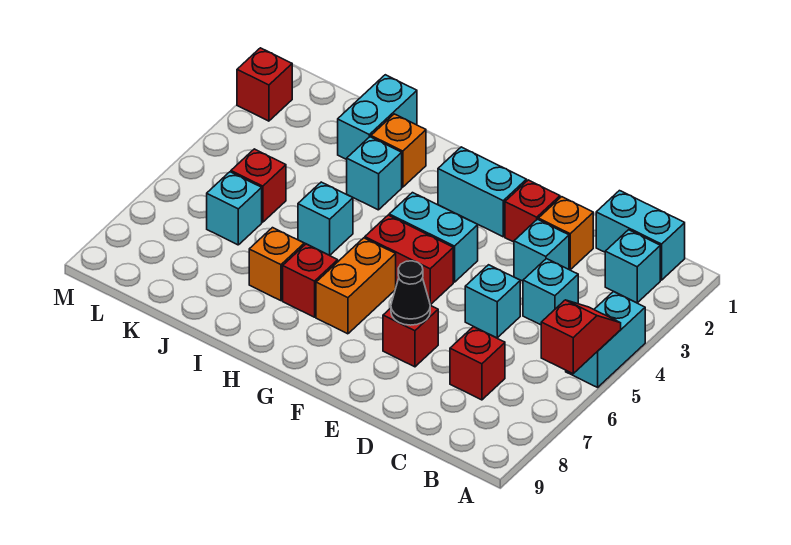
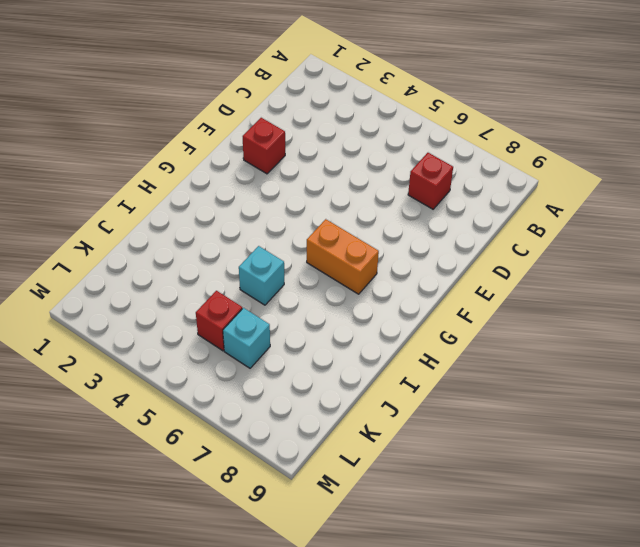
none -> cyan 1x2 brick [566,292,645,387]
none -> cyan 1x2 brick [596,191,685,280]
none -> cyan 1x1 brick [605,230,660,303]

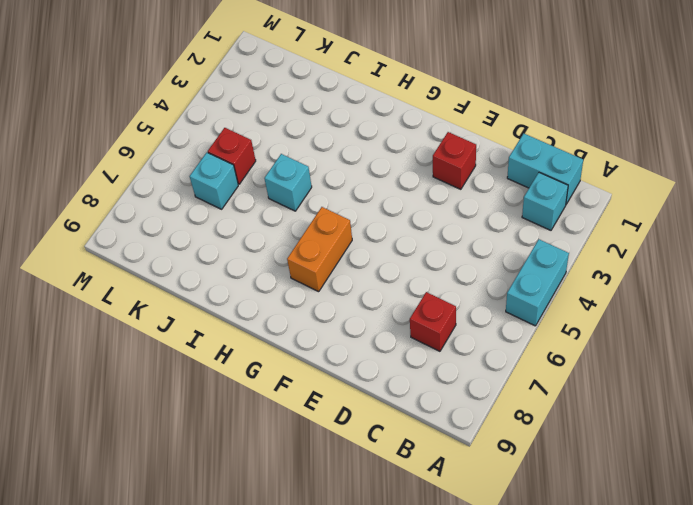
none -> cyan 1x1 brick [523,259,578,325]
none -> orange 1x1 brick [538,197,593,270]
none -> cyan 1x1 brick [514,219,569,281]

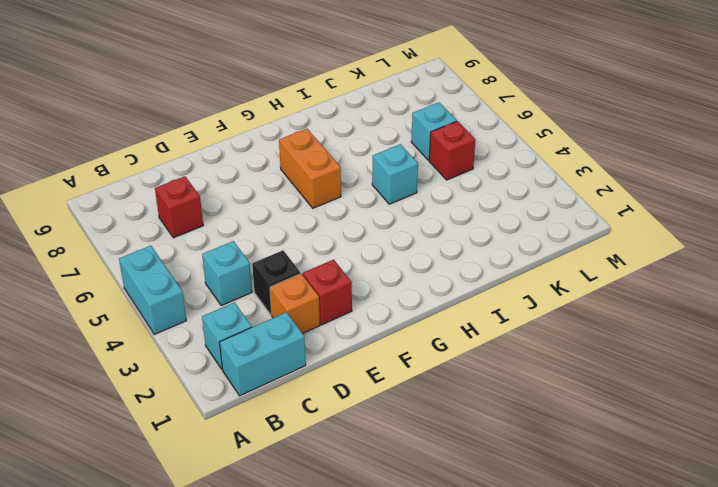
black 1x1 brick [252,250,300,315] -> cyan 1x1 brick [514,219,569,281]
none -> cyan 1x1 brick [465,265,520,338]
none -> red 1x1 brick [383,305,438,367]
none -> cyan 1x2 brick [438,147,527,237]

